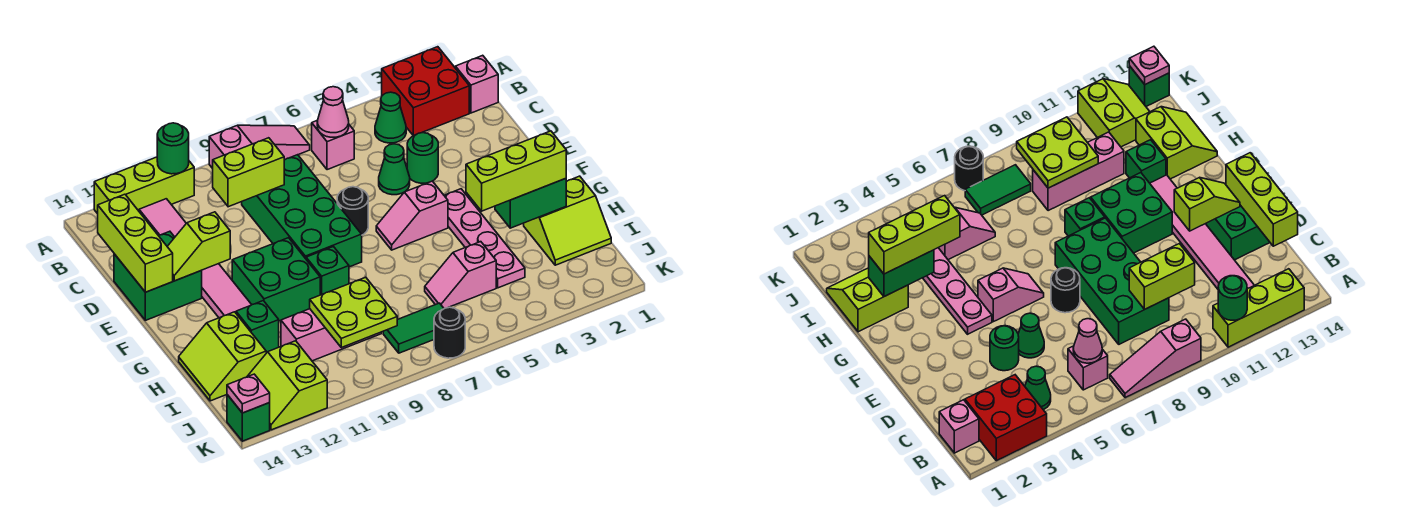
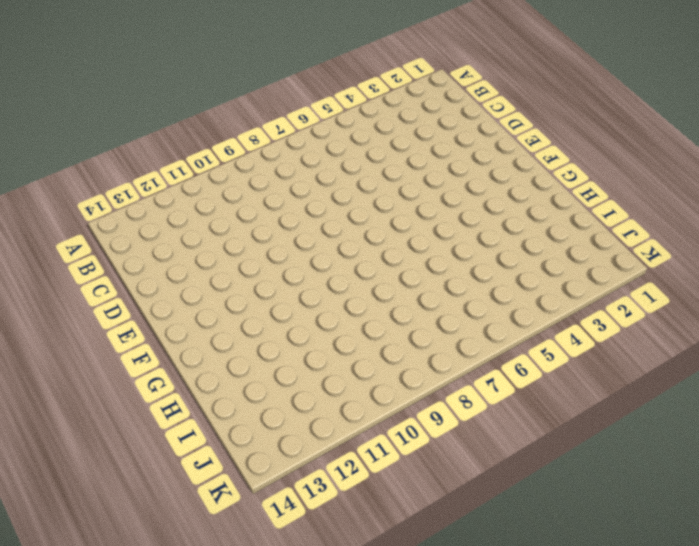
none -> red 2x2 brick [382,47,469,136]
none -> pink 1x3 slope [209,125,310,168]
none -> lime 1x3 brick [94,157,194,214]
none -> pink 1x1 brick [455,55,498,113]

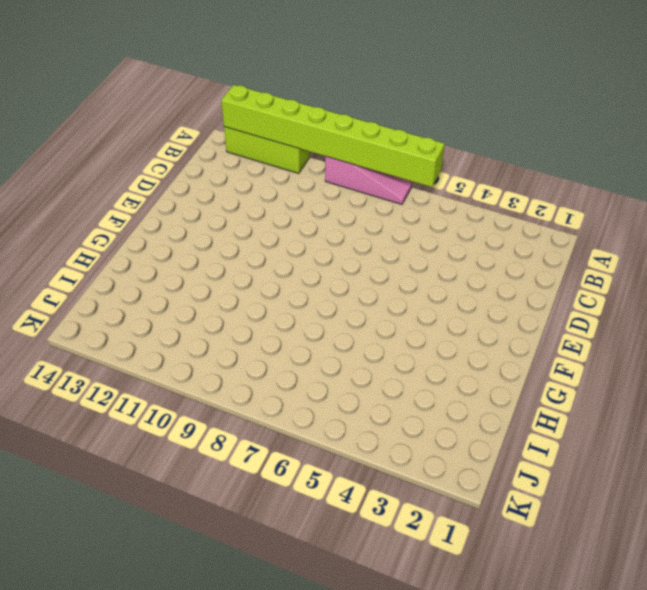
lime 1x8 brick [221,85,445,187] -> green 1x1 round brick [157,123,189,174]
none -> red 2x2 brick [382,47,469,136]
none -> pink 1x1 brick [455,55,498,113]
none -> green 1x1 cone [375,92,406,143]
none -> pink 1x1 brick [312,121,354,170]

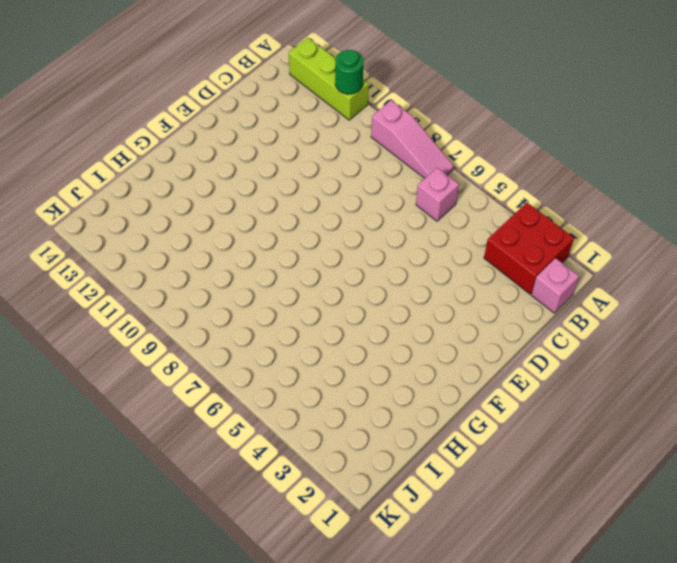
none -> green 1x1 cone [375,92,406,143]
none -> pink 1x6 tile [139,199,252,318]
none -> green 2x4 brick [242,155,362,267]
none -> green 1x1 round brick [407,133,438,183]

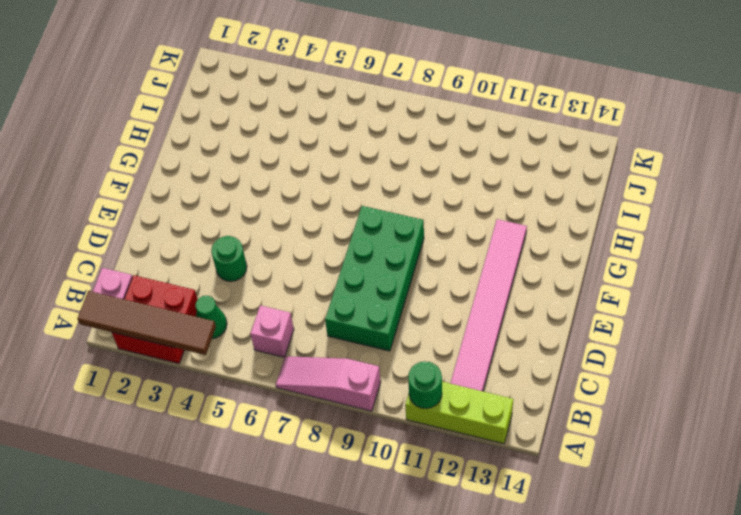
brown 1x4 tile [77,291,216,355] -> none
none -> green 1x1 cone [379,144,410,195]
none -> green 2x2 brick [114,231,202,320]
none -> black 1x1 round brick [337,187,368,235]
none -> pink 1x4 plate [444,189,525,288]

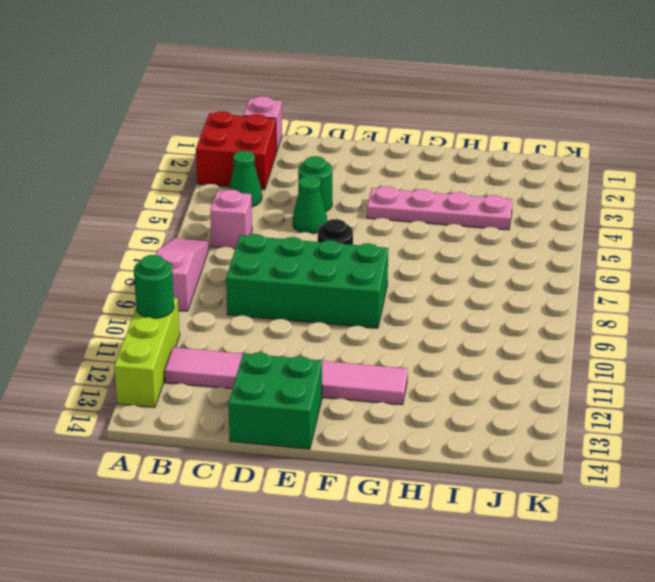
none -> pink 1x2 slope [376,181,448,250]
none -> green 2x2 brick [232,238,320,321]
none -> green 1x1 brick [306,247,349,295]
none -> lime 2x2 slope [524,176,611,265]

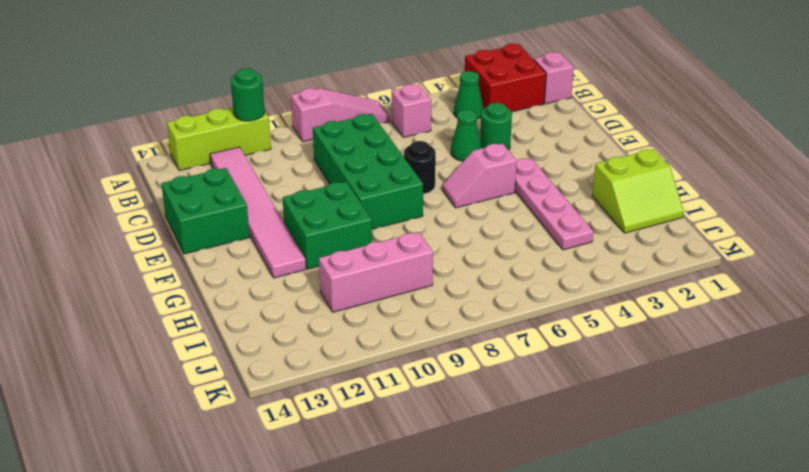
none -> green 1x1 brick [306,247,349,295]
none -> green 1x1 brick [236,301,279,352]
none -> lime 2x2 slope [179,312,266,401]
none -> pink 1x2 slope [425,242,496,308]

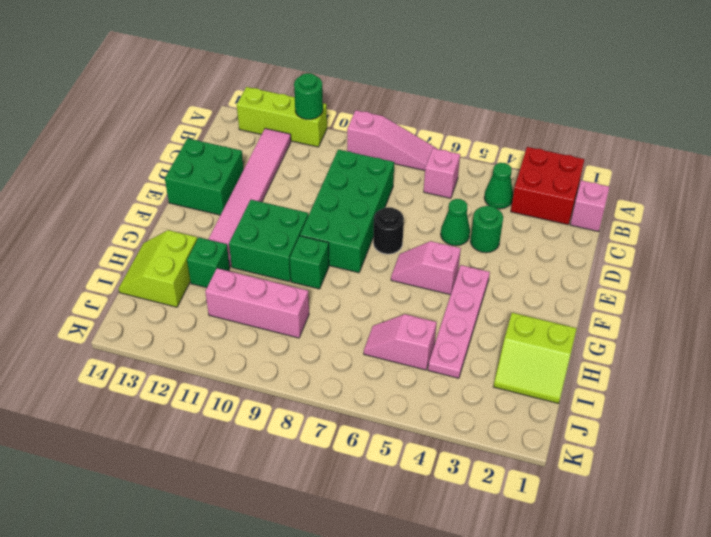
none -> green 1x2 tile [383,303,444,353]
none -> lime 2x2 slope [247,341,327,430]
none -> black 1x1 round brick [434,307,465,358]
none -> green 1x1 brick [227,395,270,441]

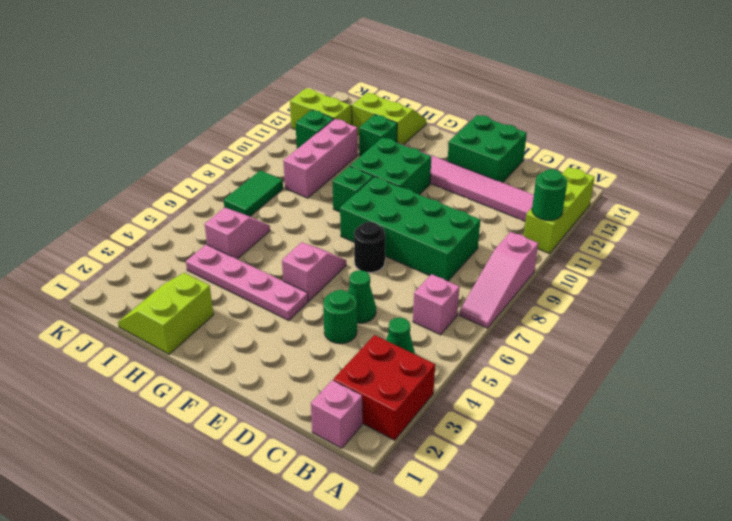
green 1x1 brick [296,110,334,149] -> green 1x1 brick moved to [227,395,270,441]
none -> black 1x1 round brick [434,307,465,358]
none -> pink 1x1 cone [317,87,349,137]
none -> lime 1x2 brick [213,138,284,207]
none -> lime 1x3 brick [98,194,173,292]

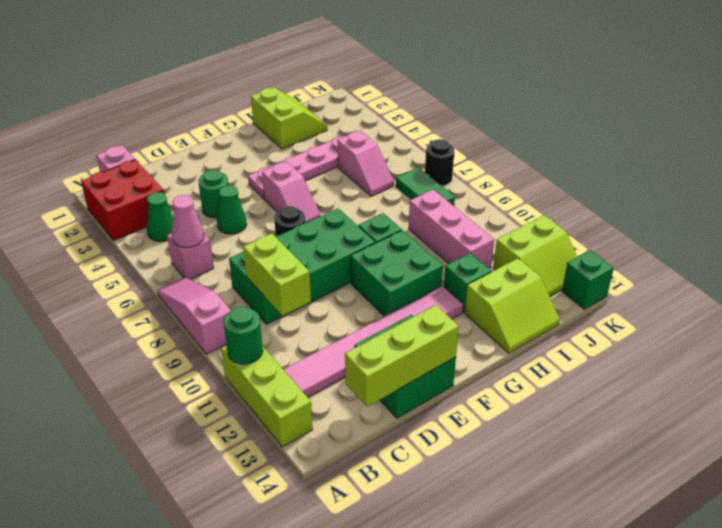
none -> lime 1x2 slope [167,212,230,281]
none -> green 1x2 brick [495,179,566,228]
none -> lime 2x2 plate [310,277,397,348]
none -> pink 1x1 plate [227,374,270,413]

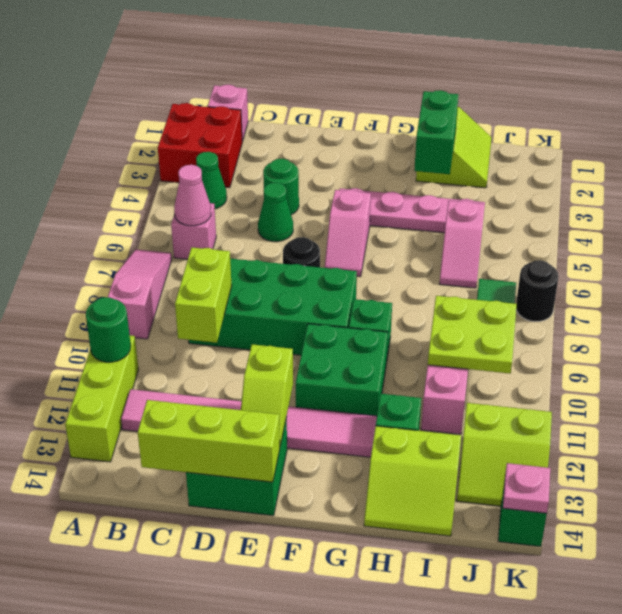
none -> lime 1x3 brick [466,131,566,211]

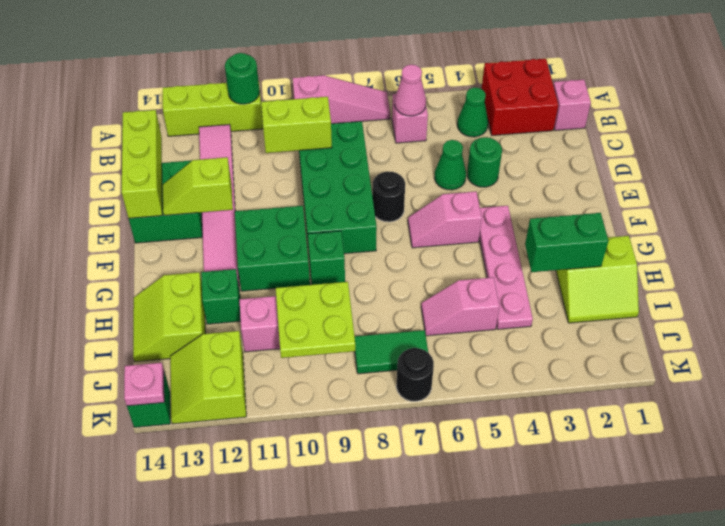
none -> lime 1x3 brick [466,131,566,211]

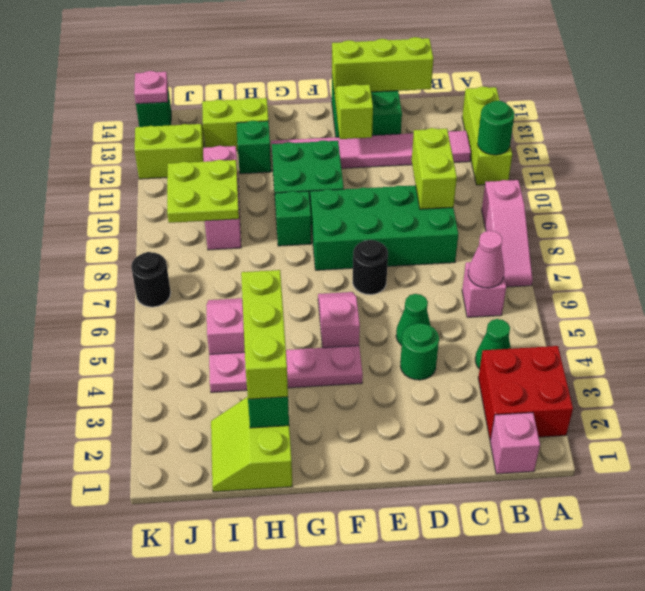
none -> green 1x2 tile [383,303,444,353]

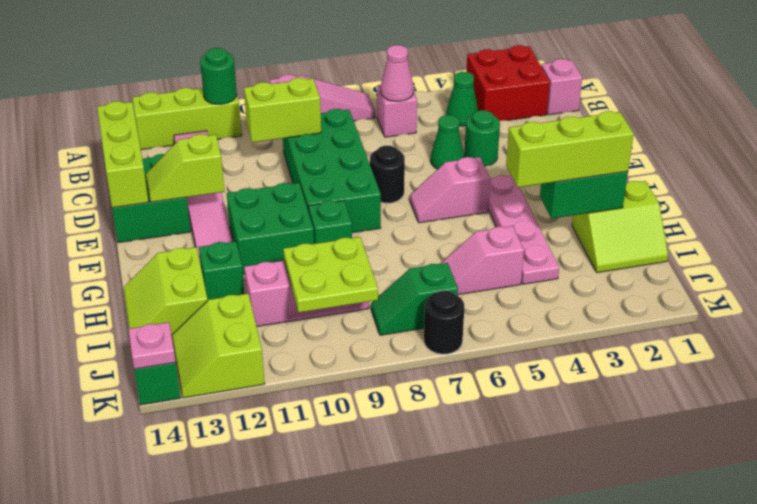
green 1x2 slope [371,263,458,335] -> green 1x2 tile [383,303,444,353]

